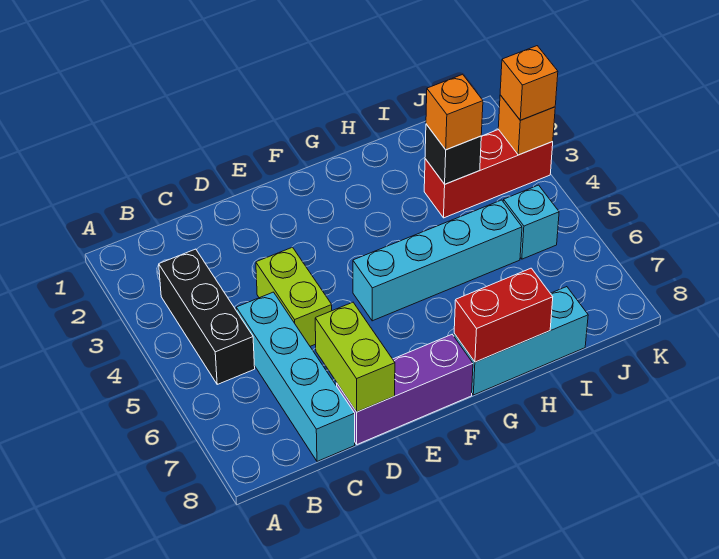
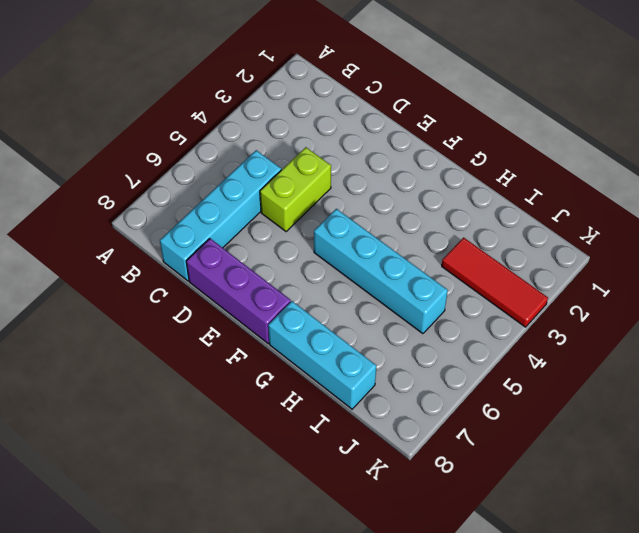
red 1x3 tile [442,238,548,327] -> red 1x3 brick [424,129,553,218]
none -> black 1x3 brick [159,249,255,384]
none -> cyan 1x1 brick [503,185,559,259]
none -> lime 1x2 brick [315,302,395,412]

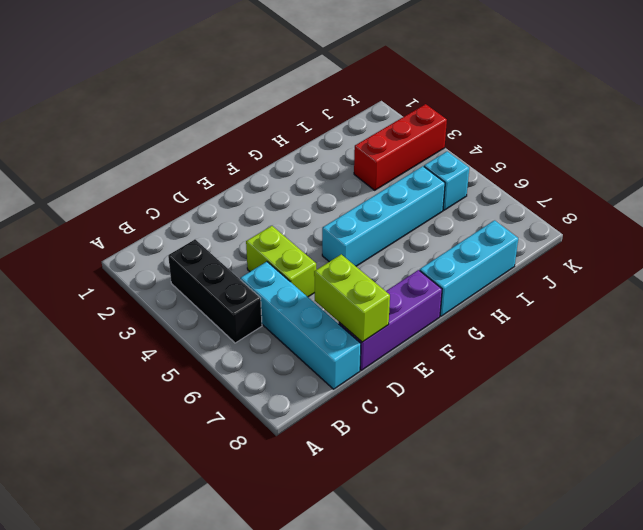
none -> red 1x2 brick [454,268,553,362]
none -> black 1x1 brick [425,124,481,184]
none -> orange 1x1 brick [498,95,555,155]

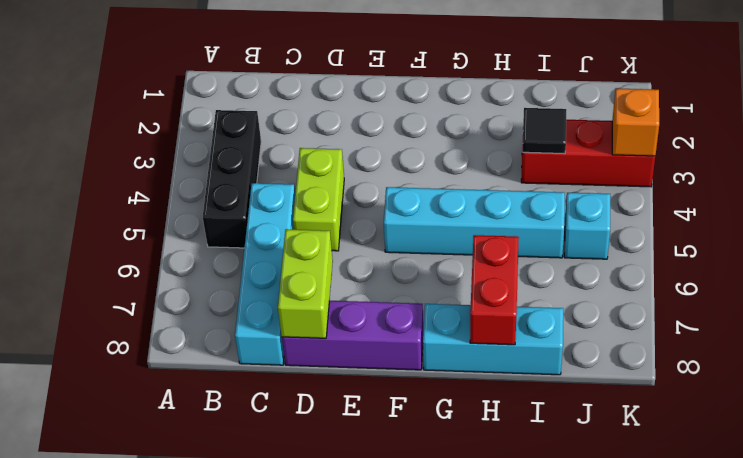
red 1x2 brick [470,235,519,345] -> red 1x2 brick turned to [454,268,553,362]
black 1x1 tile [523,108,566,154] -> black 1x1 brick [425,124,481,184]
none -> orange 1x1 brick [426,74,483,150]
none -> orange 1x1 brick [500,46,558,120]

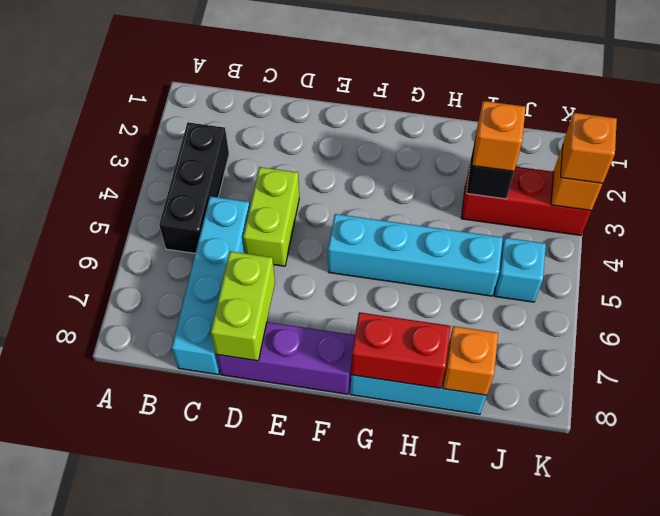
orange 1x1 brick [443,326,498,395] -> none

